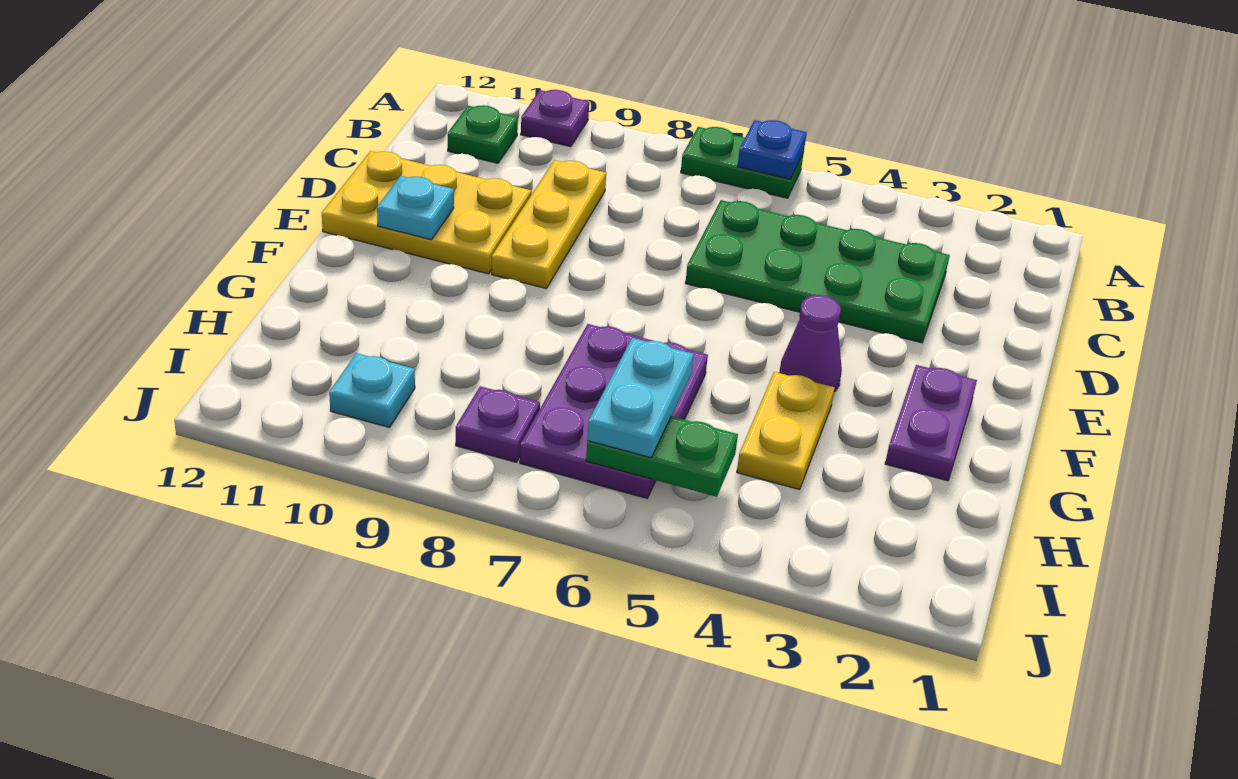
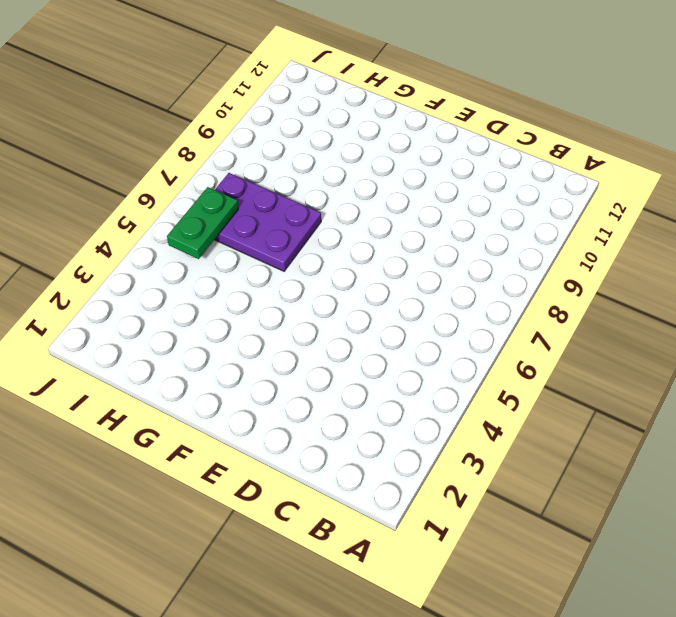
none -> green 1x2 plate [681,127,804,198]
none -> purple 1x1 plate [521,90,589,147]
none -> green 1x1 plate [448,105,518,163]

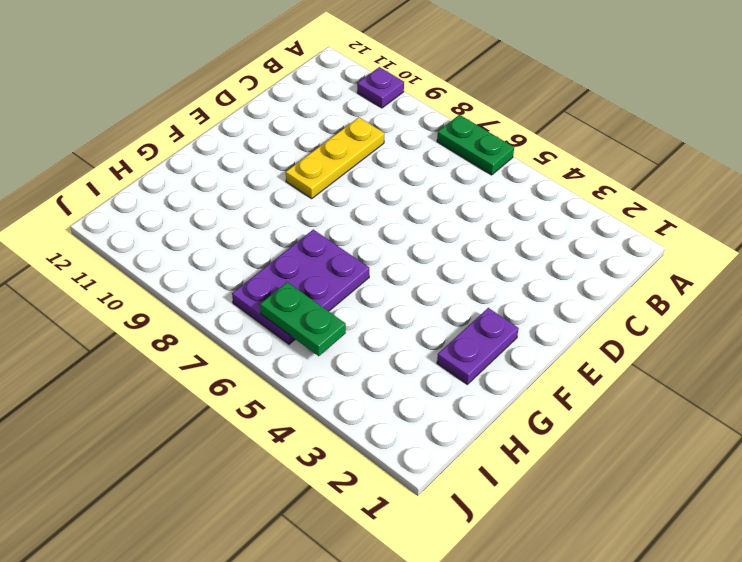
none -> green 1x1 plate [448,105,518,163]
none -> green 2x4 plate [685,200,950,343]
none -> yellow 2x3 plate [322,151,531,274]

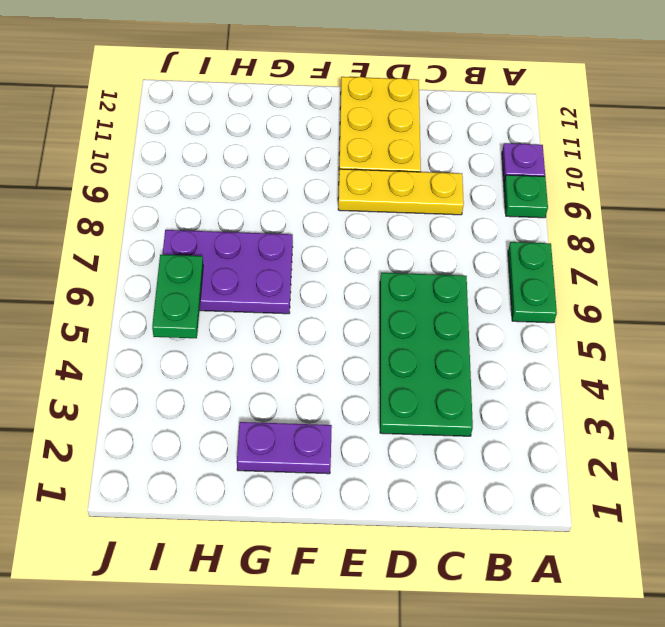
green 1x1 plate [504,175,548,218] -> green 1x1 plate moved to [448,105,518,163]
none -> purple 1x1 cone [779,295,842,392]
none -> yellow 1x2 plate [737,372,834,490]
none -> purple 1x1 plate [456,386,540,462]

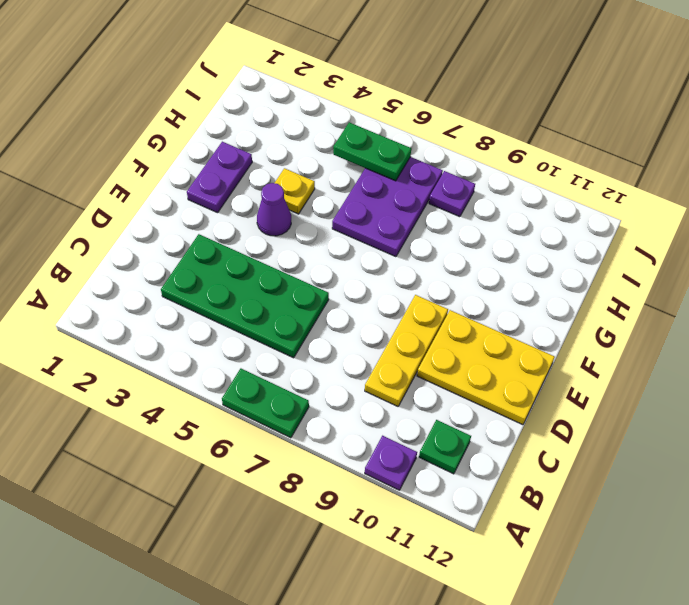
yellow 1x1 plate [275,168,315,214] -> yellow 1x2 plate [737,372,834,490]
none -> cyan 1x1 plate [329,353,415,428]
none -> blue 1x1 plate [738,120,807,179]
none -> cyan 1x1 plate [377,176,454,240]

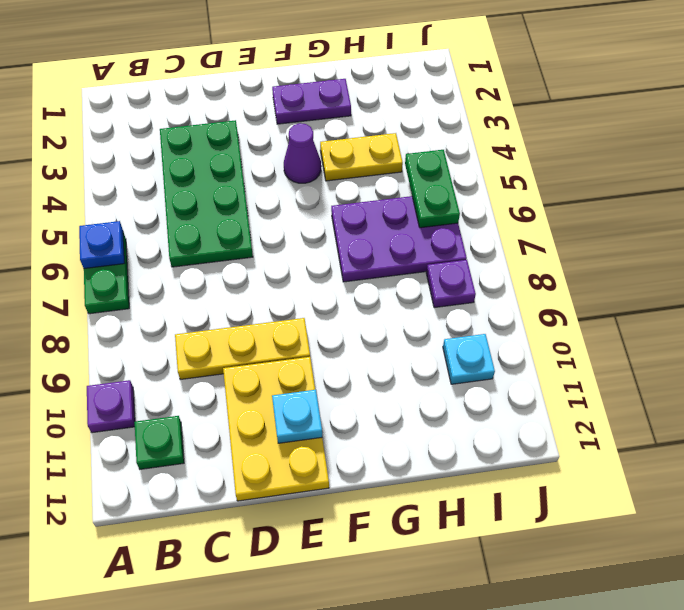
none -> cyan 1x2 plate [587,338,694,458]

